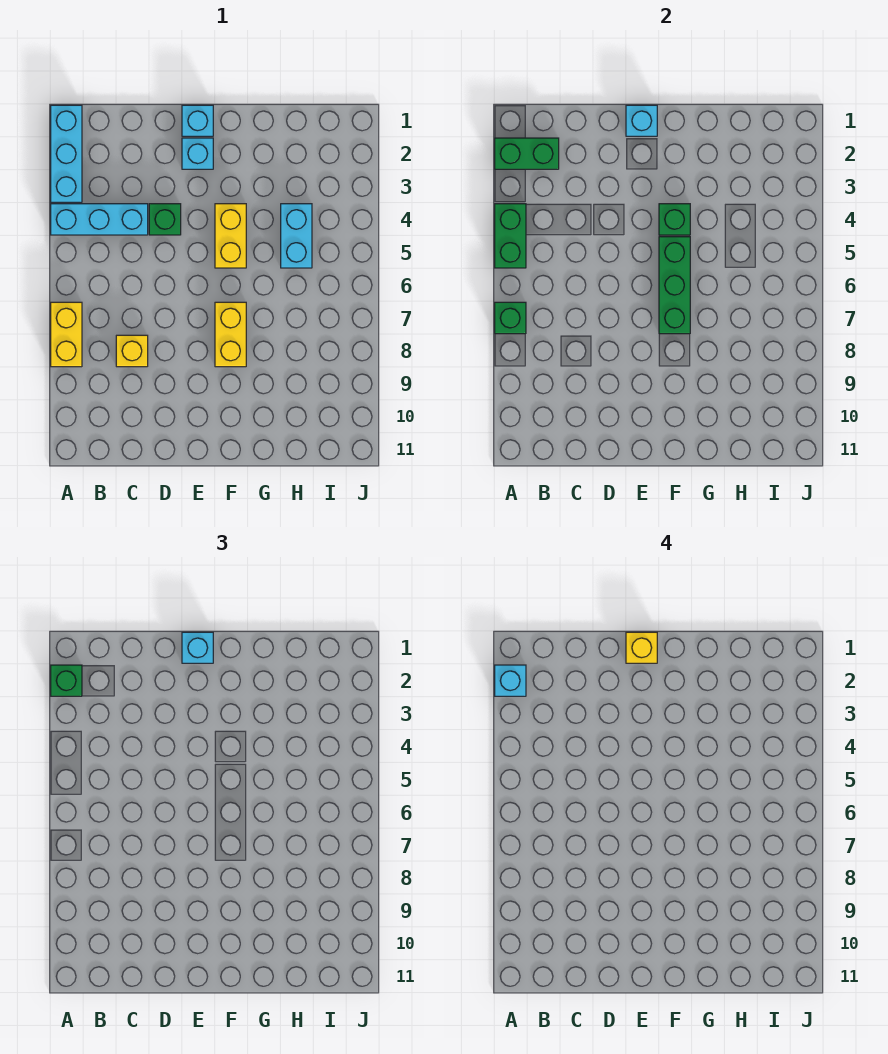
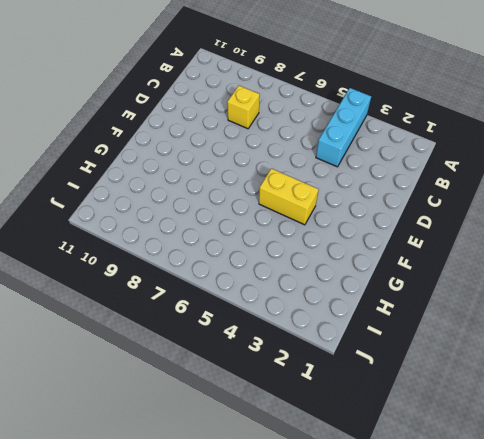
none -> cyan 1x3 brick [51,105,82,202]
none -> yellow 1x2 brick [51,302,82,367]
none -> green 1x1 brick [149,204,181,235]

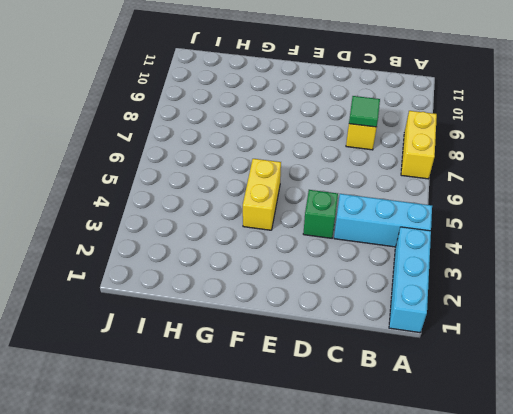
green 1x1 tile [349,96,380,127] -> none
none -> cyan 1x1 brick [182,105,213,136]
none -> cyan 1x1 brick [182,138,213,169]
none -> yellow 1x2 brick [215,302,246,367]

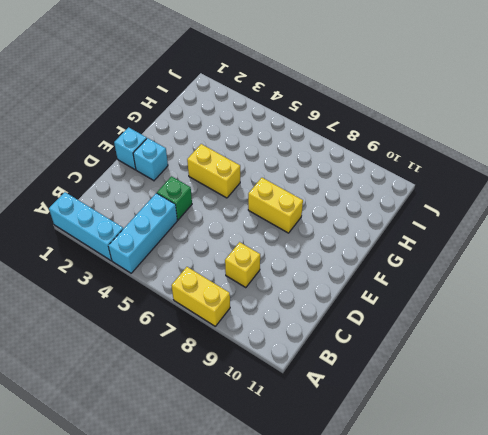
none -> cyan 1x2 brick [281,204,312,268]
none -> green 1x2 brick [495,138,559,169]
none -> green 1x2 brick [495,204,526,268]

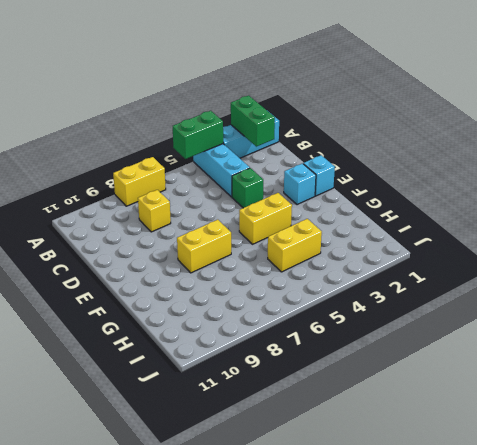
yellow 1x2 brick [268,219,322,272] -> cyan 1x2 brick [281,204,312,268]
none -> green 1x1 brick [495,302,526,334]
none -> cyan 1x1 brick [626,105,657,136]
none -> green 1x1 brick [659,204,690,235]

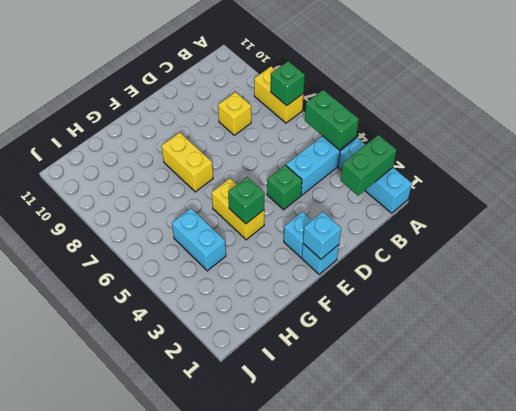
none -> green 1x3 brick [659,237,690,334]
none -> green 1x1 brick [51,665,82,696]
none -> cyan 1x1 brick [182,632,213,663]

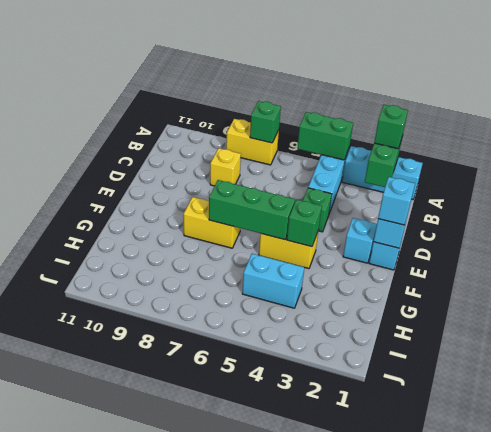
none -> cyan 1x1 brick [495,665,526,696]
none -> yellow 1x1 brick [626,632,657,663]

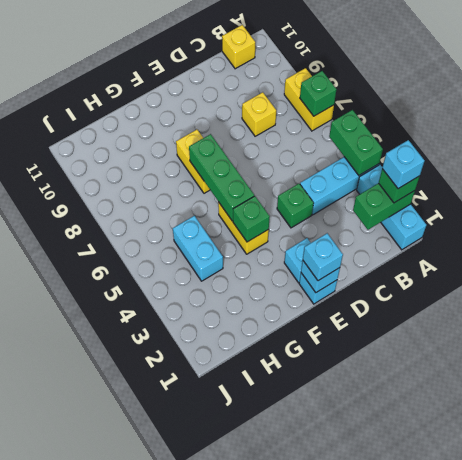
yellow 1x1 brick [222,25,255,69] -> yellow 1x1 brick moved to [626,632,657,663]

